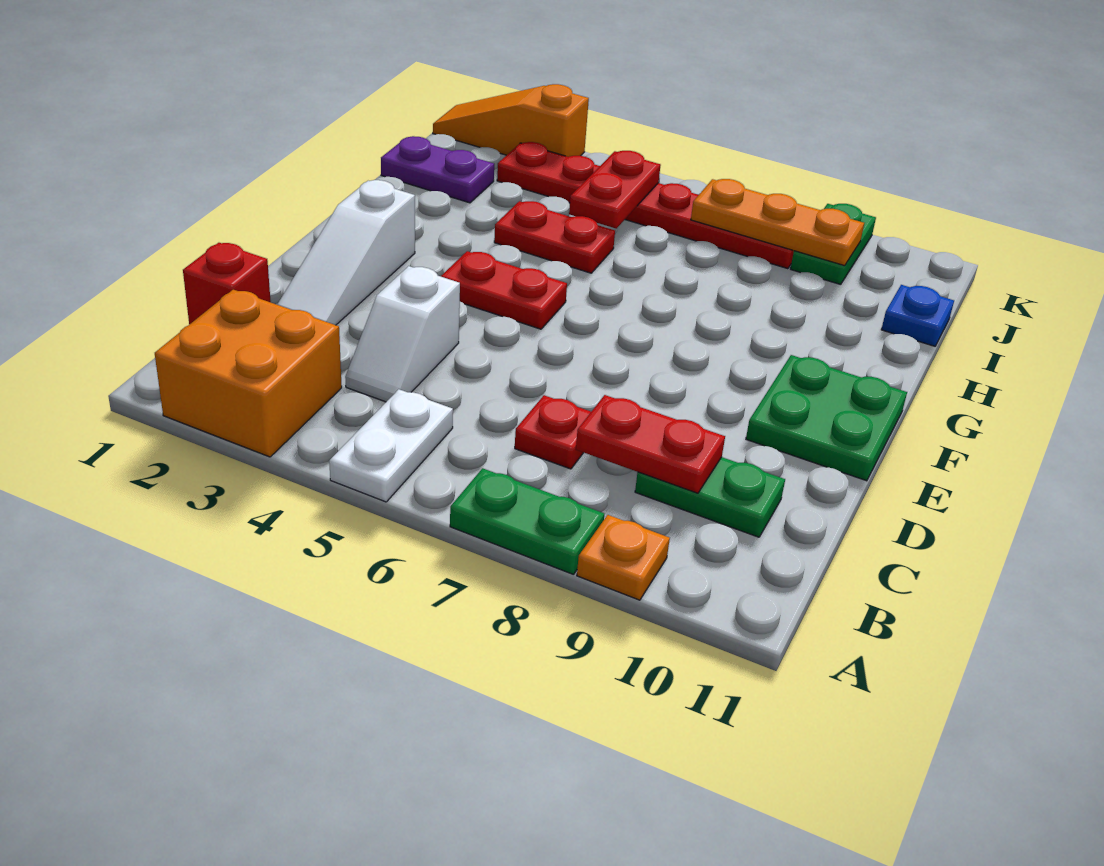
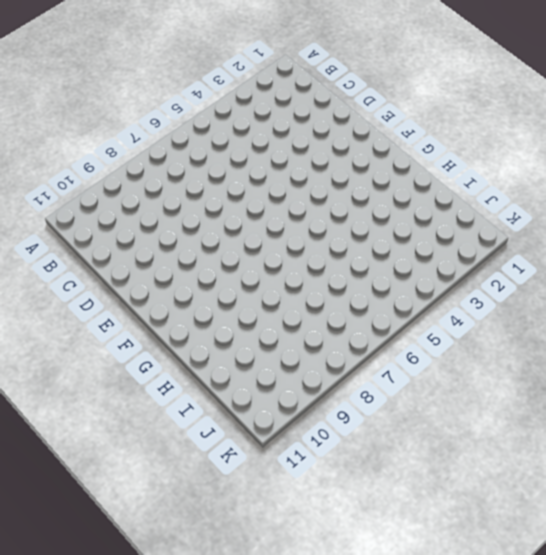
none -> orange 2x2 brick [155,290,342,457]
none -> white 1x2 plate [329,389,453,502]
none -> green 1x2 plate [450,468,604,575]

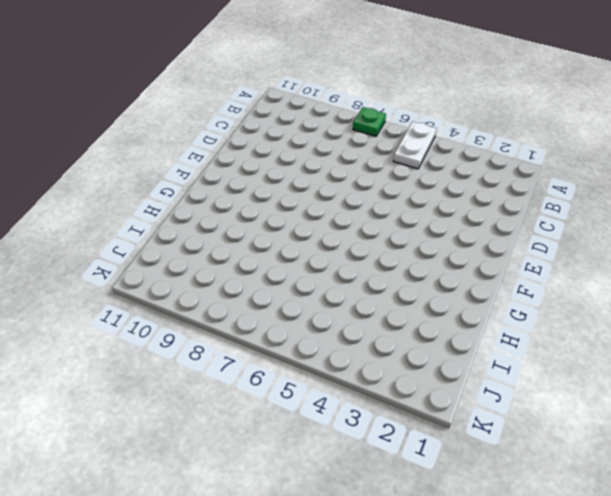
green 1x1 plate [353,107,386,136] -> green 1x2 plate [450,468,604,575]
none -> orange 2x2 brick [155,290,342,457]
none -> orange 1x1 plate [577,515,670,600]
none -> red 1x1 brick [183,243,271,324]

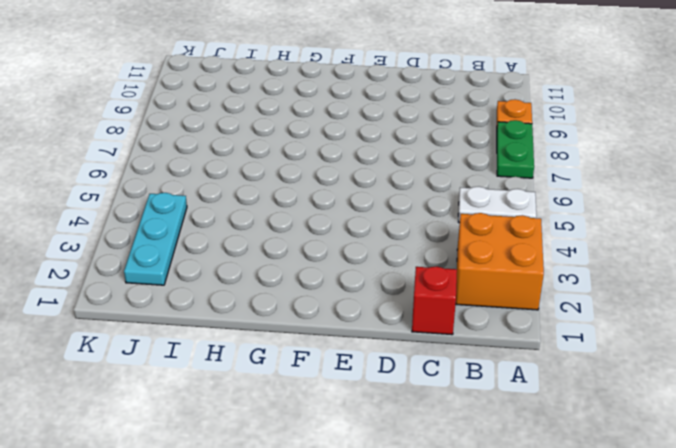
cyan 1x3 plate [124,193,187,285] -> red 1x6 plate [497,142,794,269]
none -> white 1x2 slope [345,266,460,402]
none -> red 1x1 plate [515,395,591,469]
none -> green 1x2 plate [635,457,785,537]

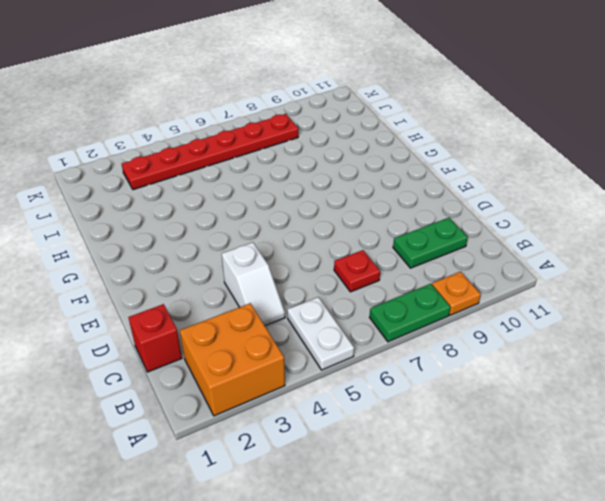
none -> white 1x3 slope [277,180,415,325]
none -> green 2x2 plate [746,355,907,481]
none -> red 1x2 plate [441,251,567,329]

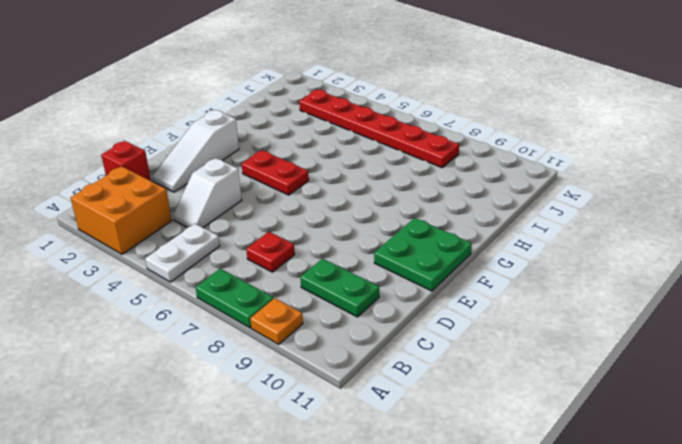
none -> red 1x2 plate [494,201,615,273]
none -> purple 1x2 plate [381,136,494,203]
none -> blue 1x1 plate [881,285,954,346]

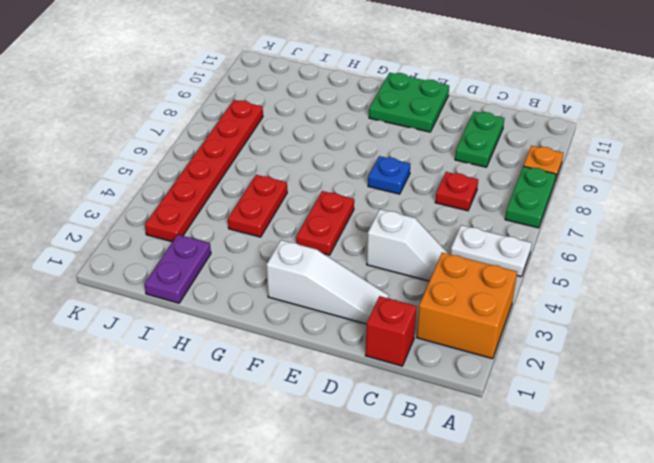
blue 1x1 plate [368,156,410,194] -> blue 1x1 plate moved to [881,285,954,346]
none -> green 1x2 plate [791,204,876,284]
none -> orange 1x3 slope [433,84,589,157]
none -> red 1x2 plate [576,395,725,493]

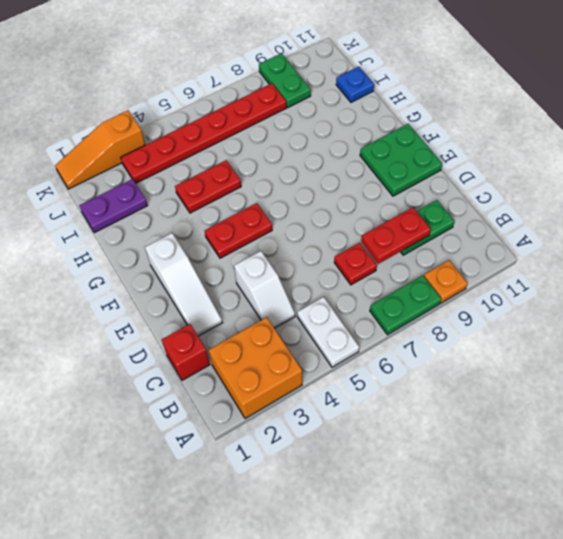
none -> red 1x2 plate [569,151,661,228]
none -> orange 1x3 plate [691,179,864,266]

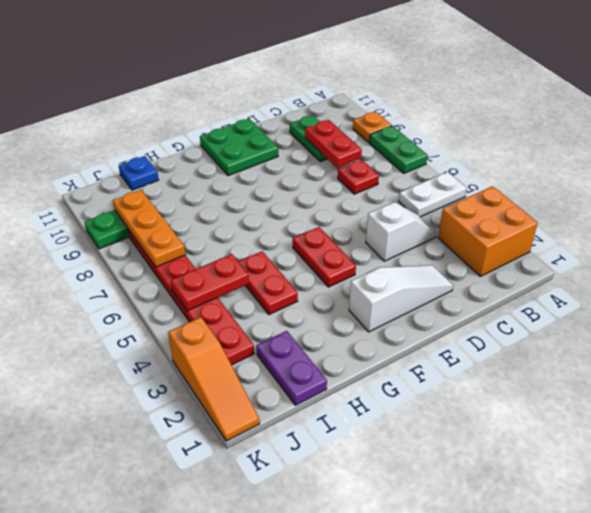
none -> red 1x1 brick [183,243,271,324]

